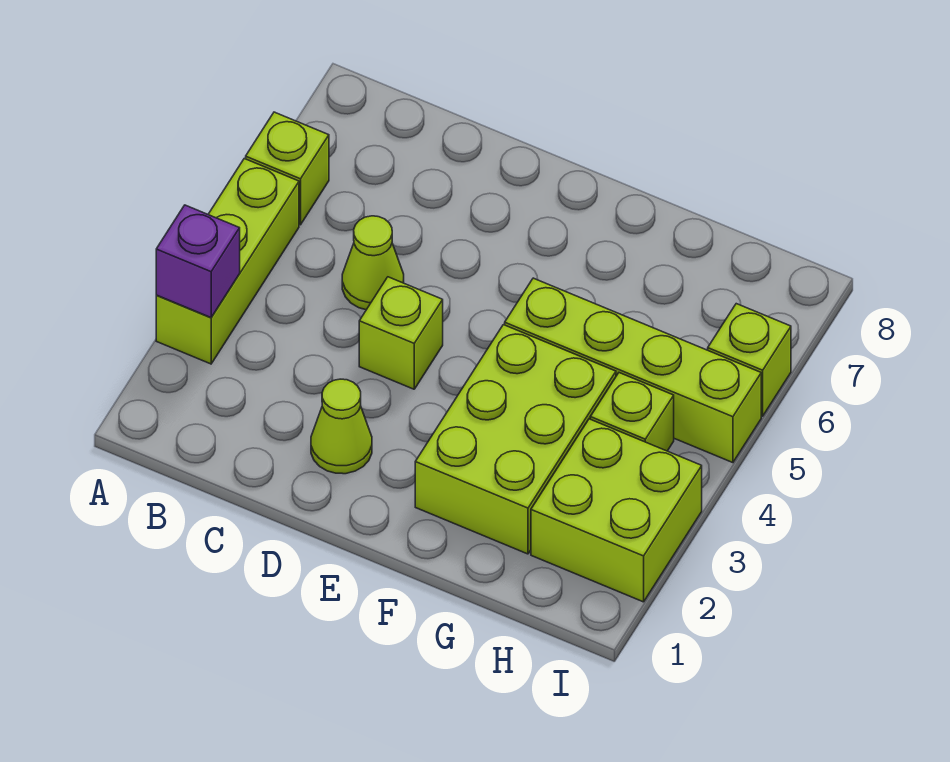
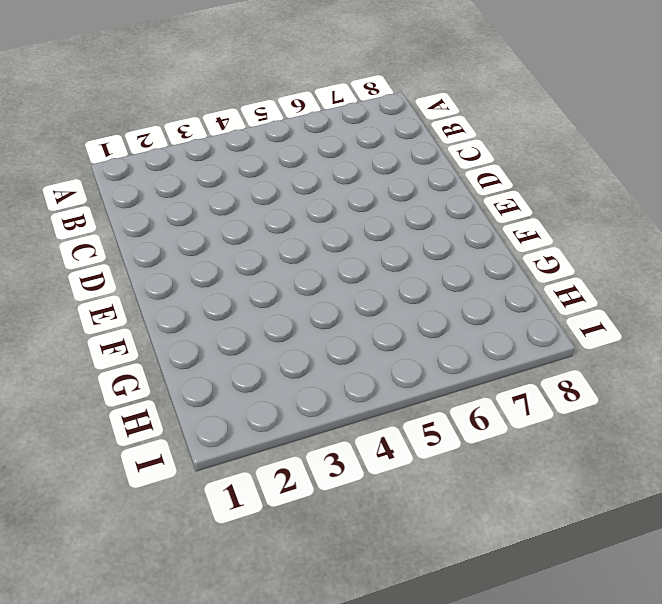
none -> lime 1x3 brick [156,159,299,364]
none -> lime 1x1 brick [246,112,329,225]

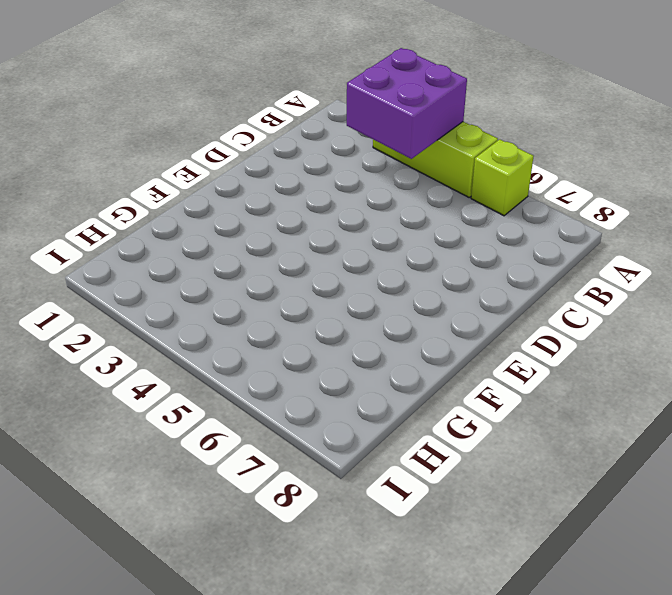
purple 2x2 brick [347,48,467,159] -> purple 1x1 brick [156,205,240,317]
none -> lime 1x1 cone [342,216,404,310]
none -> lime 1x1 cone [311,379,372,474]

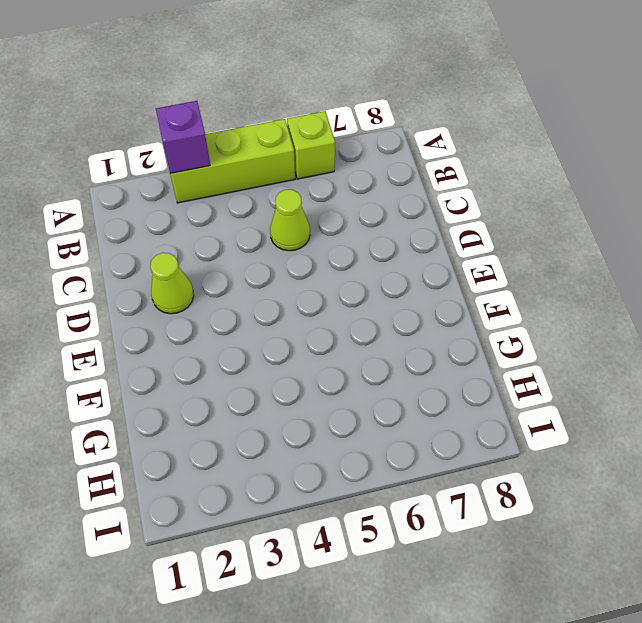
none -> lime 1x1 brick [359,277,443,389]
none -> lime 2x3 brick [415,325,616,554]

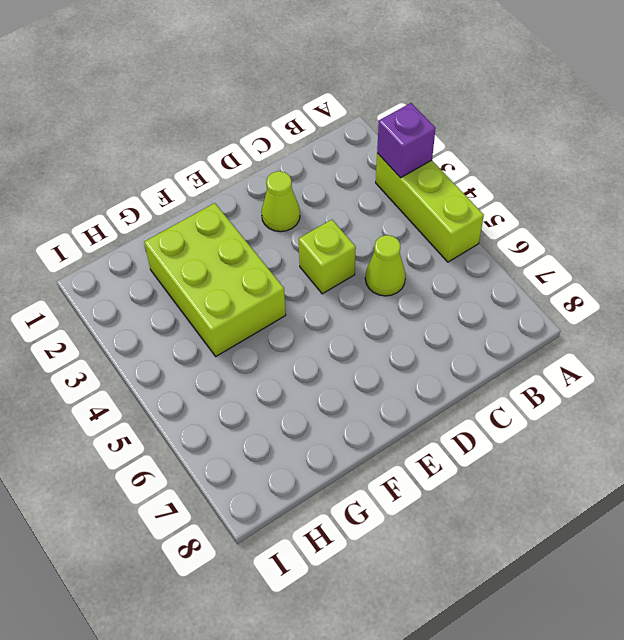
none -> lime 1x1 brick [246,112,329,225]
none -> lime 1x4 brick [505,278,761,463]

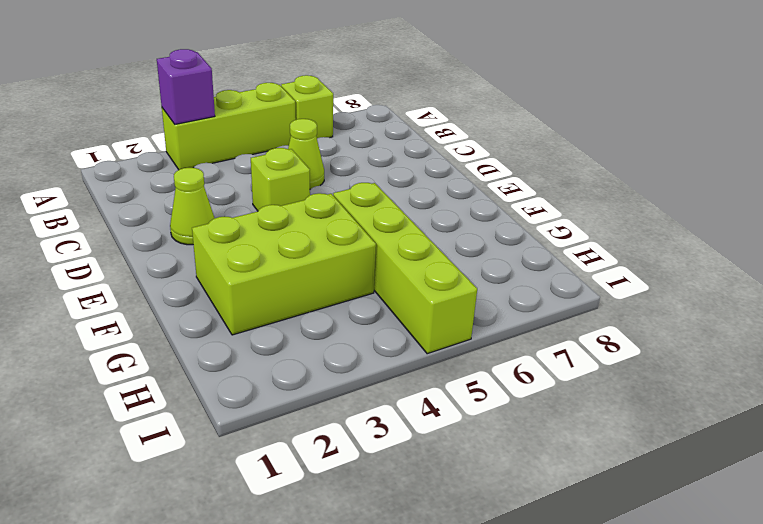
none -> lime 2x2 brick [531,419,702,602]
none -> lime 1x1 brick [590,373,674,451]

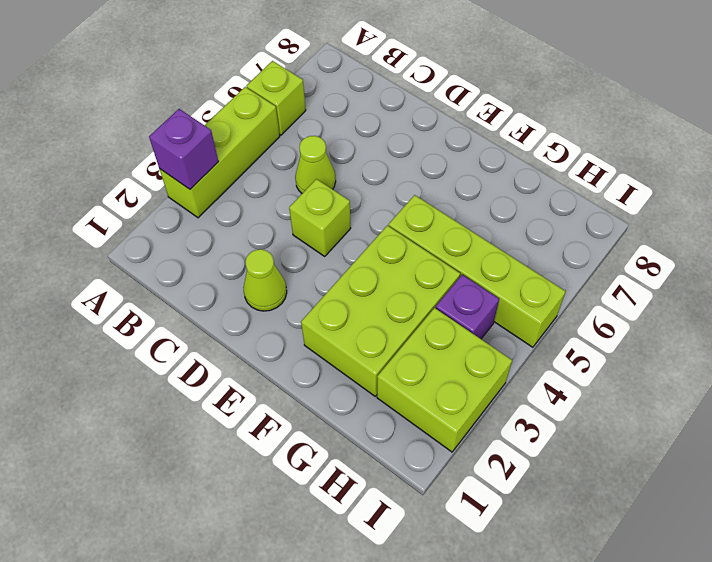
purple 1x1 brick [436,275,499,339] -> lime 1x1 brick [590,373,674,451]
none -> lime 1x1 brick [708,304,791,416]

